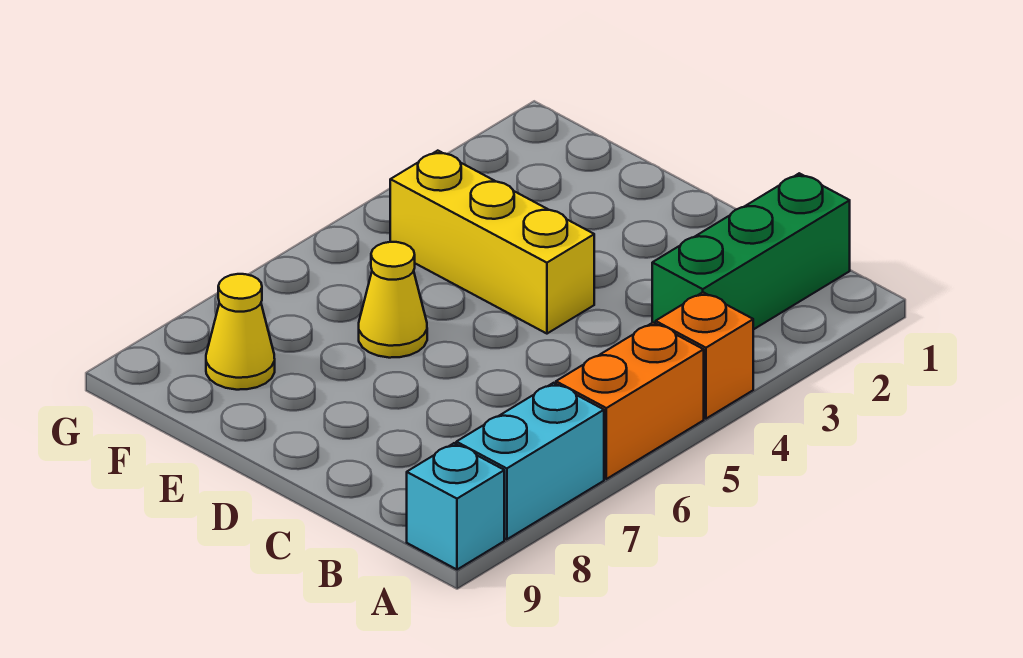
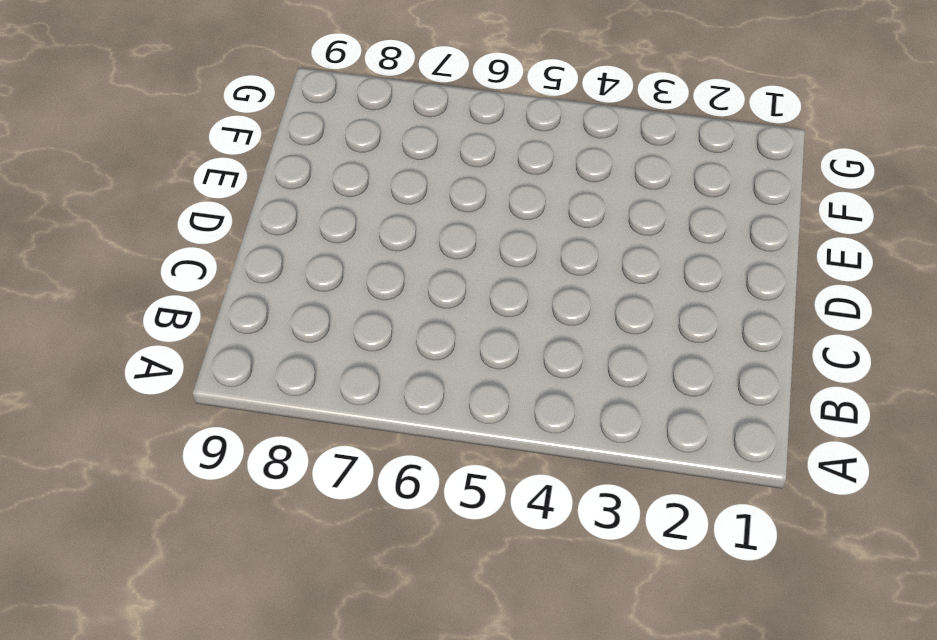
none -> orange 1x1 brick [656,292,753,419]
none -> orange 1x2 brick [556,323,704,479]

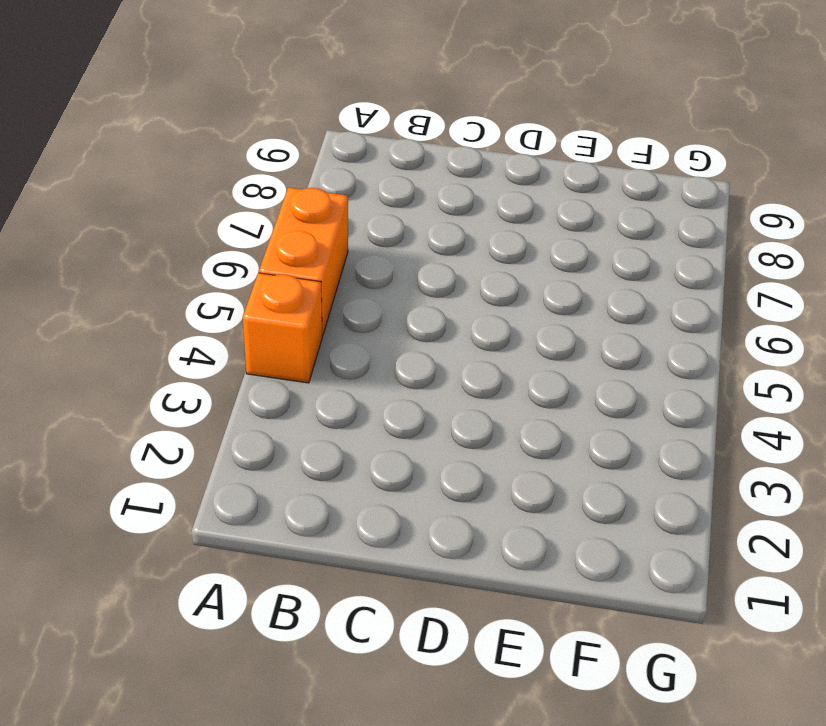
none -> cyan 1x2 brick [456,383,604,539]
none -> cyan 1x1 brick [407,443,504,570]

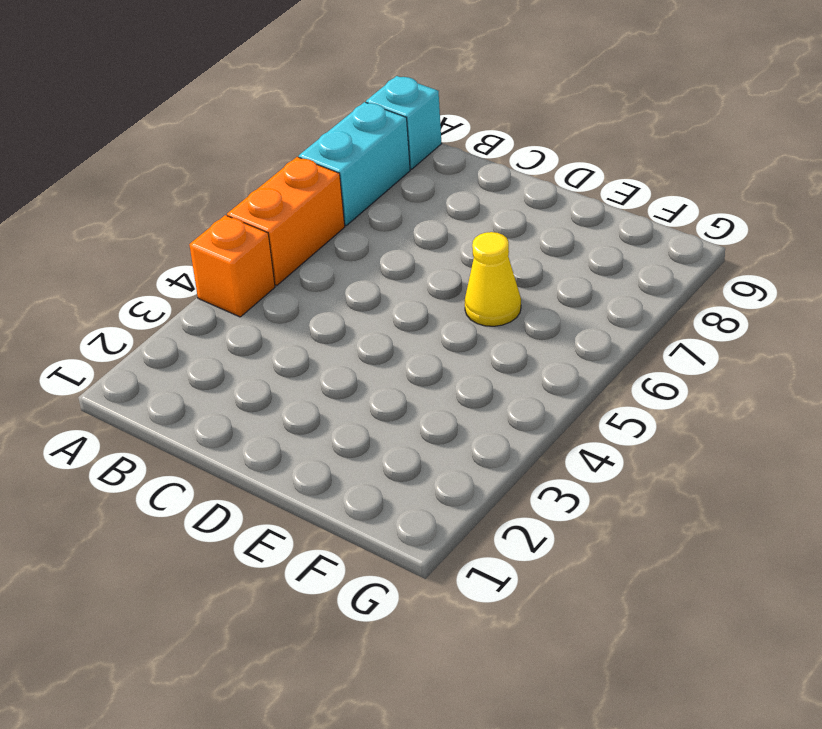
none -> green 1x3 brick [652,173,850,330]
none -> yellow 1x3 brick [390,151,594,334]

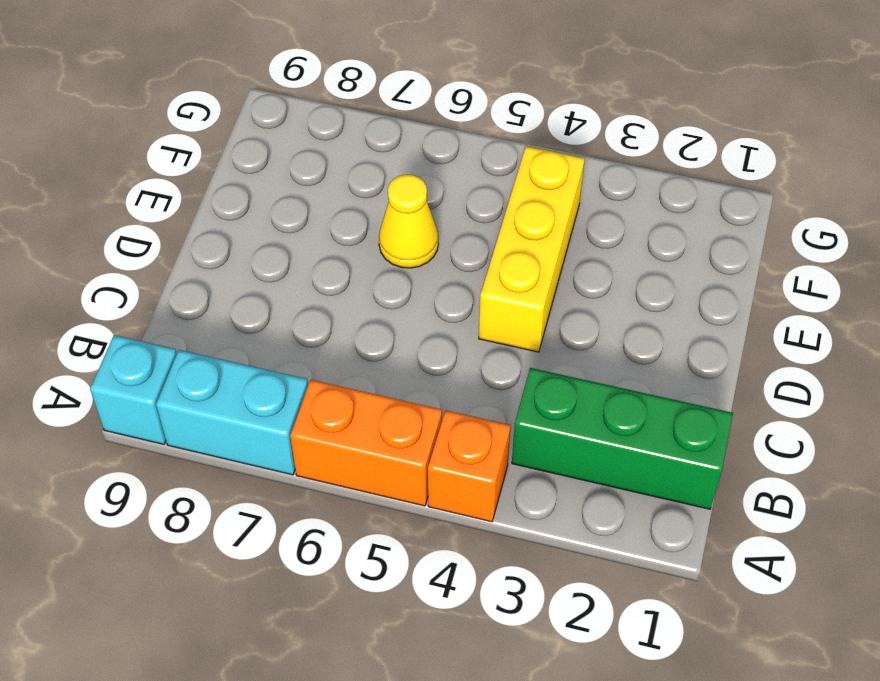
none -> yellow 1x1 cone [206,274,275,390]

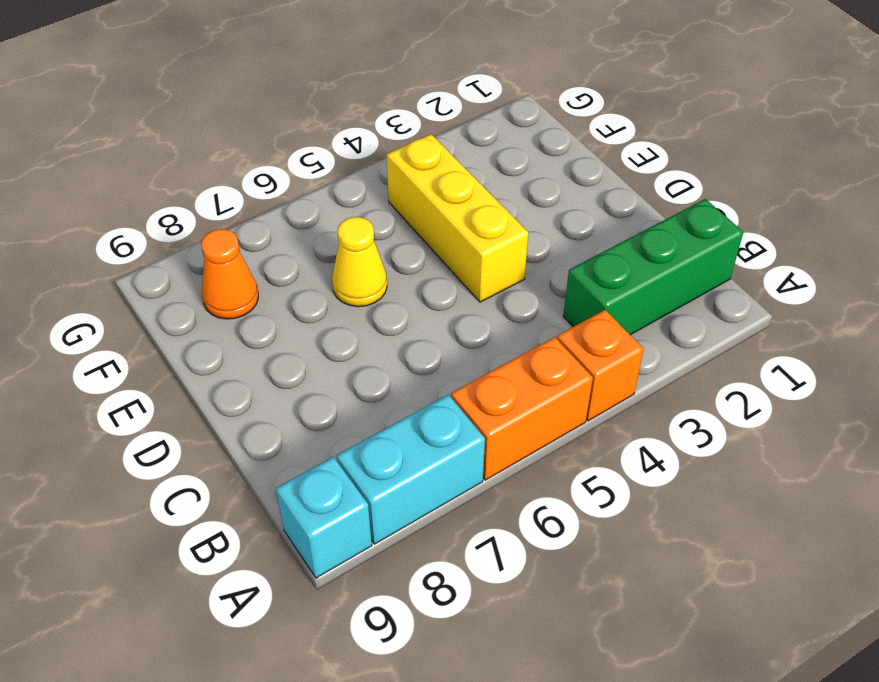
orange 1x1 cone [201,229,258,319] -> yellow 1x1 cone [206,274,275,390]

